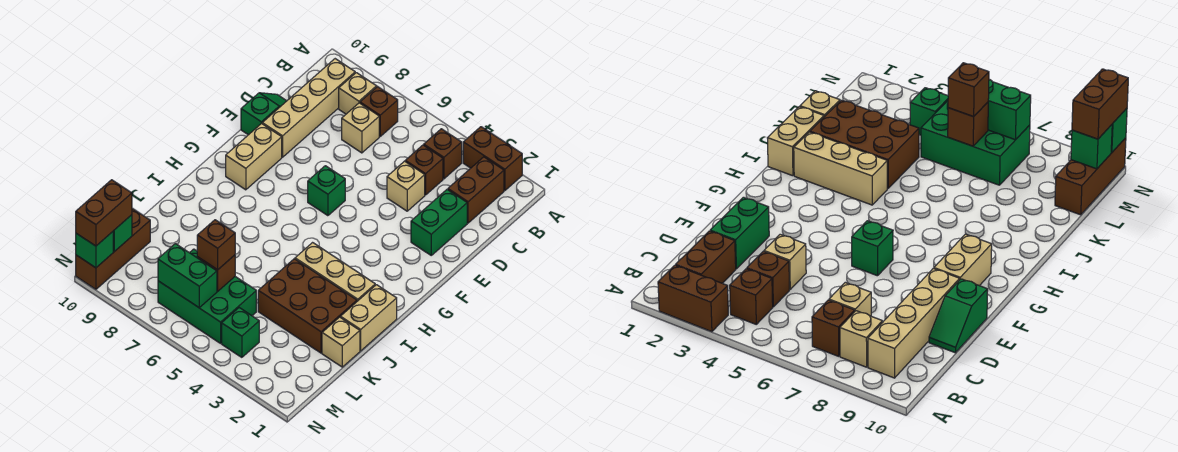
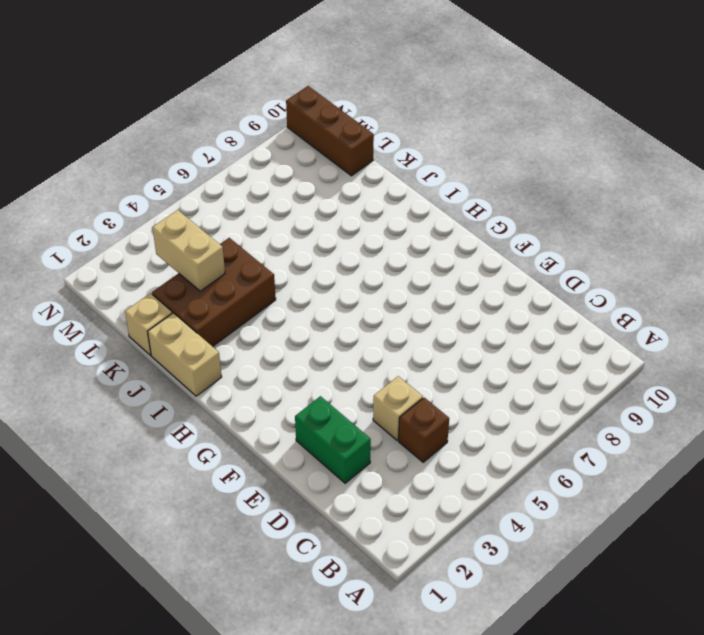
tan 1x2 brick [152,210,225,291] -> tan 1x2 brick moved to [226,123,282,190]
none -> brown 1x2 brick [463,127,522,191]
none -> brown 1x2 brick [448,157,504,223]
none -> brown 1x1 brick [424,129,462,179]

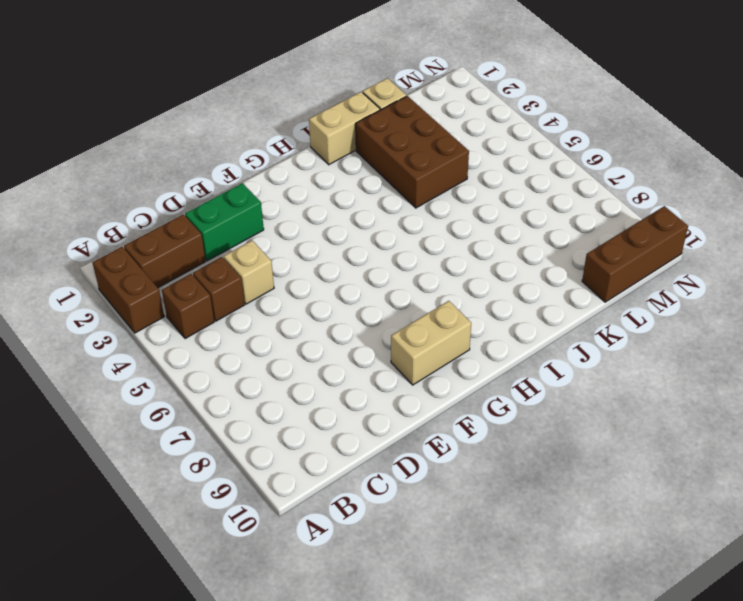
none -> brown 1x1 brick [360,87,398,136]
none -> tan 1x1 brick [339,73,377,114]
none -> tan 1x4 brick [262,59,355,157]

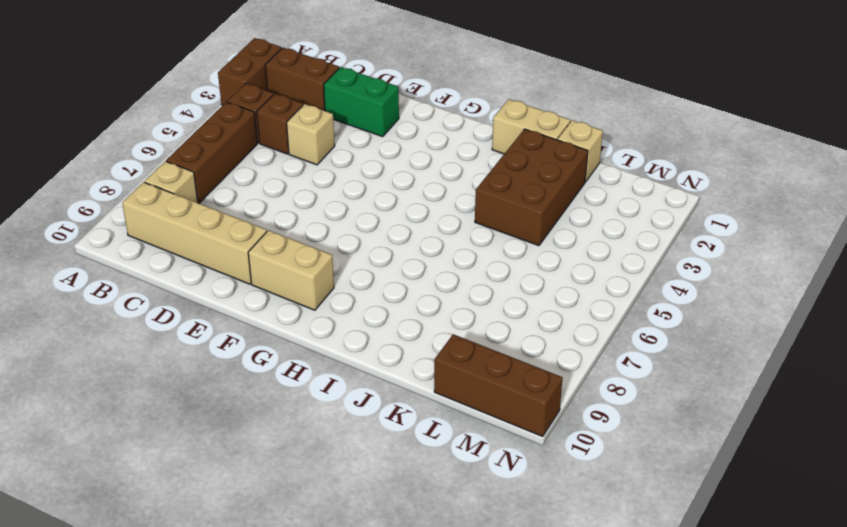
brown 1x3 brick [166,102,257,203] -> brown 1x1 brick [360,87,398,136]
none -> tan 1x1 brick [342,103,379,153]
none -> green 1x2 slope [241,93,286,135]
none -> green 1x1 brick [308,166,345,216]

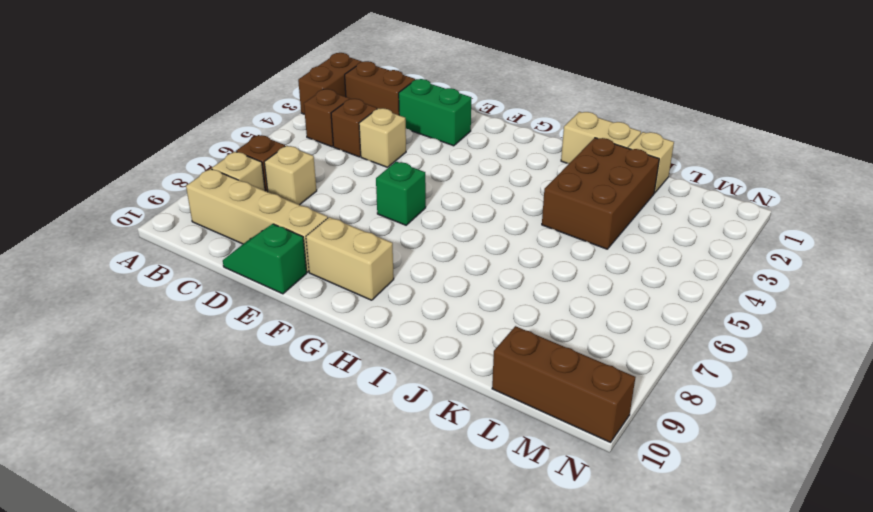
none -> tan 1x3 brick [295,243,375,301]
none -> green 2x3 brick [158,249,256,343]
none -> green 1x1 brick [222,308,259,357]

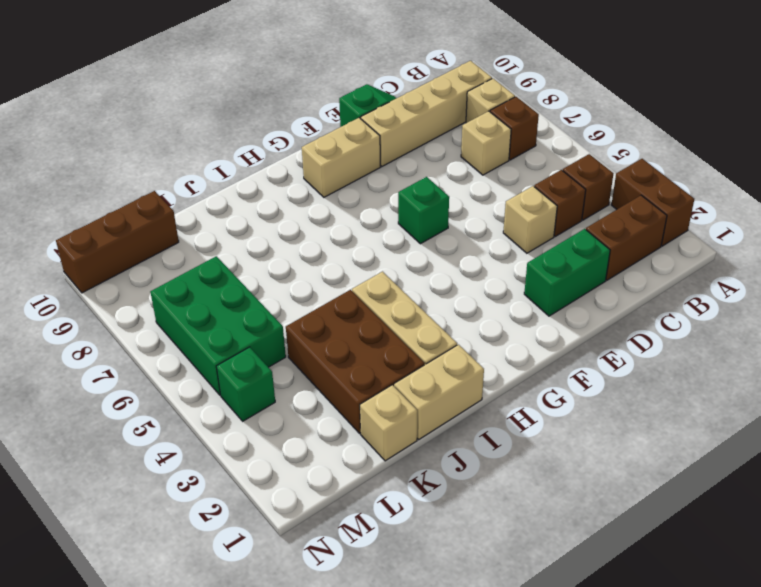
none -> brown 1x1 brick [197,255,235,291]
none -> green 1x2 brick [158,244,217,307]
none -> green 1x1 brick [113,215,132,252]

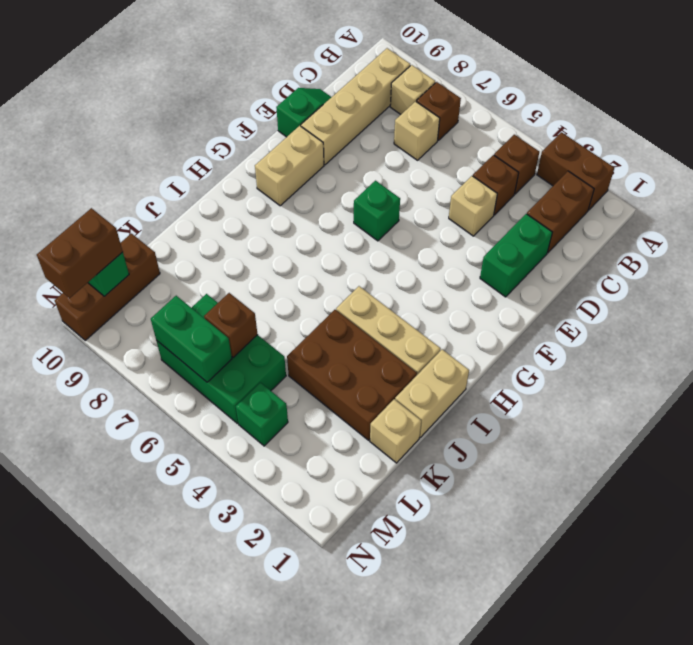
none -> green 1x1 brick [76,232,113,268]
none -> brown 1x1 brick [197,220,235,270]

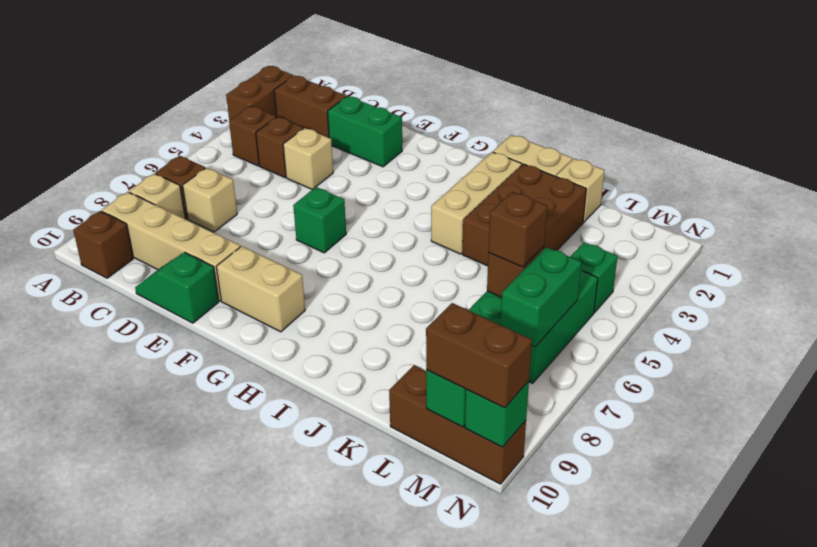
brown 1x1 brick [73,211,133,278] -> none

